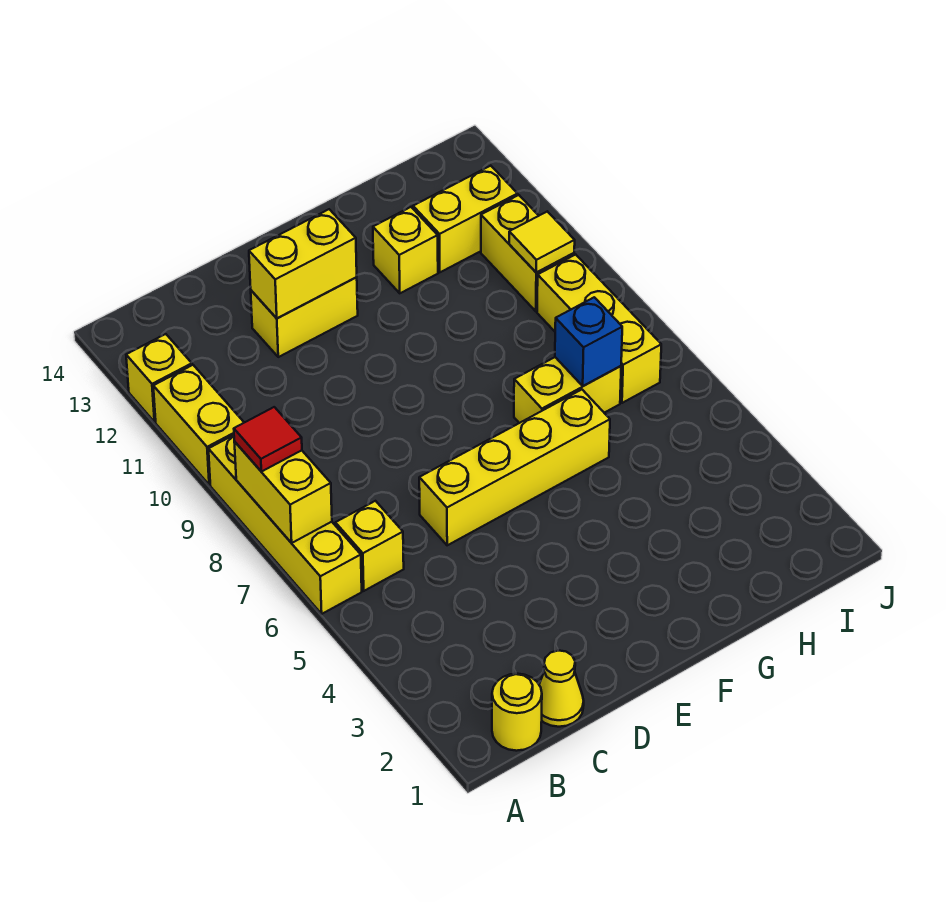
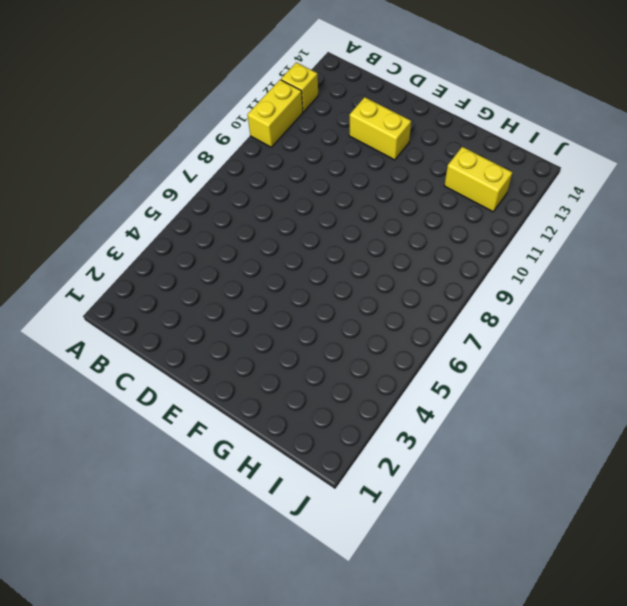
none -> yellow 1x4 brick [208,435,362,614]
none -> yellow 1x1 round brick [492,674,542,751]
none -> yellow 1x1 brick [335,501,404,591]

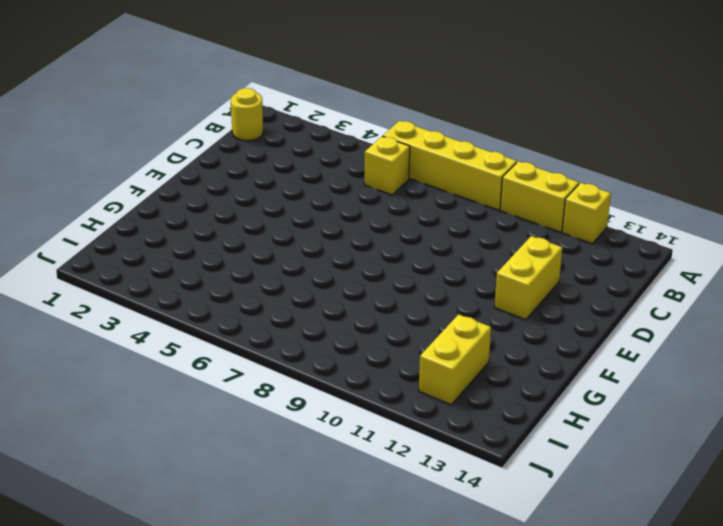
none -> yellow 1x1 cone [539,651,584,727]
none -> yellow 1x4 brick [419,390,610,545]
none -> yellow 1x2 brick [514,357,621,423]

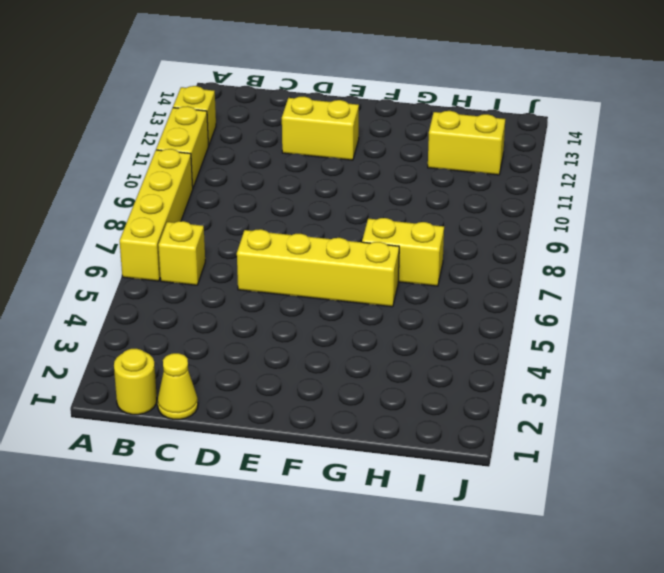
none -> yellow 1x1 brick [373,207,438,293]
none -> yellow 1x3 brick [537,255,661,403]
none -> yellow 1x2 brick [481,195,574,311]

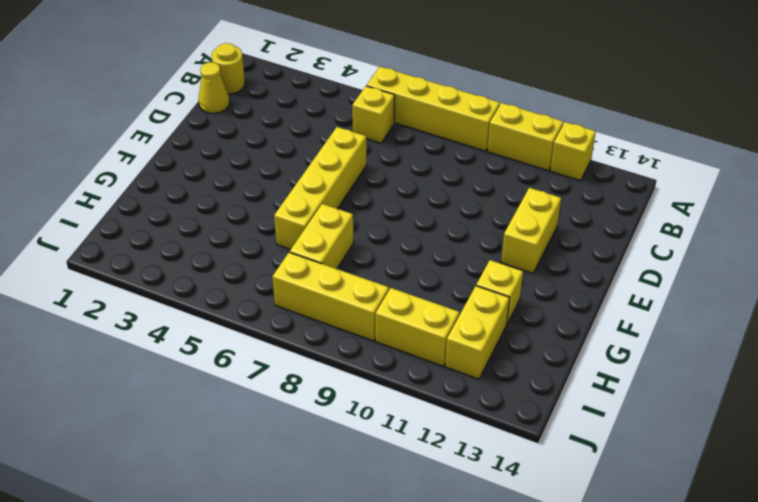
none -> yellow 1x2 brick [234,442,332,543]
none -> yellow 1x2 brick [249,209,357,318]
none -> blue 1x1 brick [555,297,622,386]

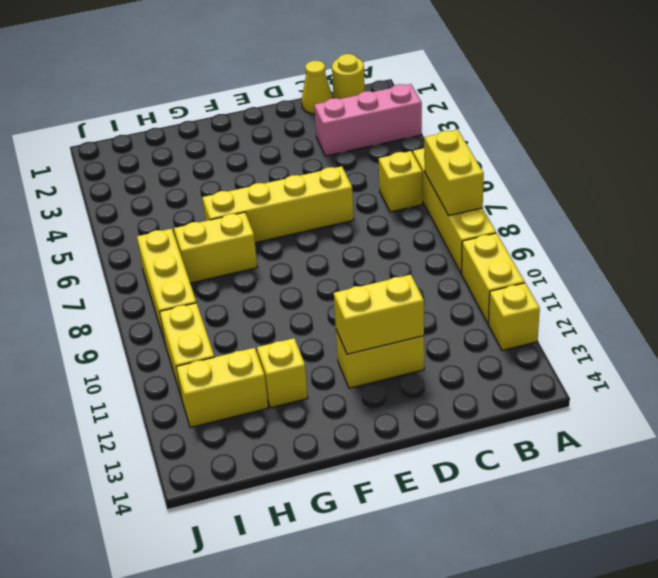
pink 1x3 brick [314,84,422,156] -> none
none -> blue 1x1 brick [555,297,622,386]
none -> yellow 1x1 tile [509,212,575,273]
none -> red 1x1 tile [234,407,302,472]

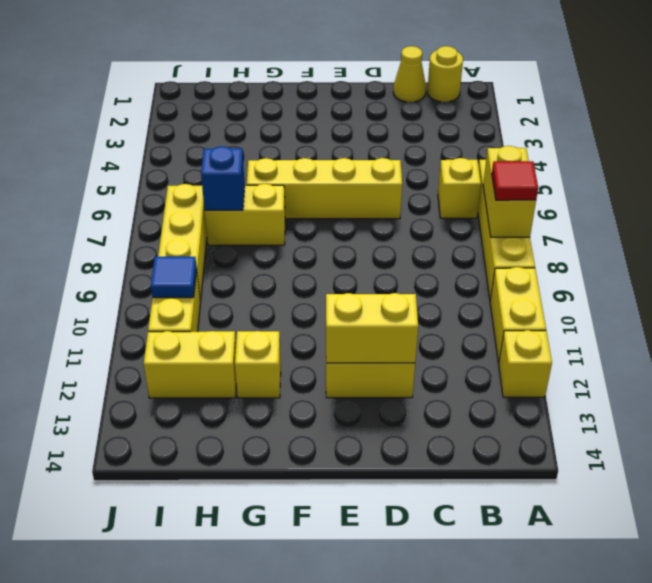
blue 1x1 tile [151,257,197,298] -> yellow 1x1 tile [509,212,575,273]

